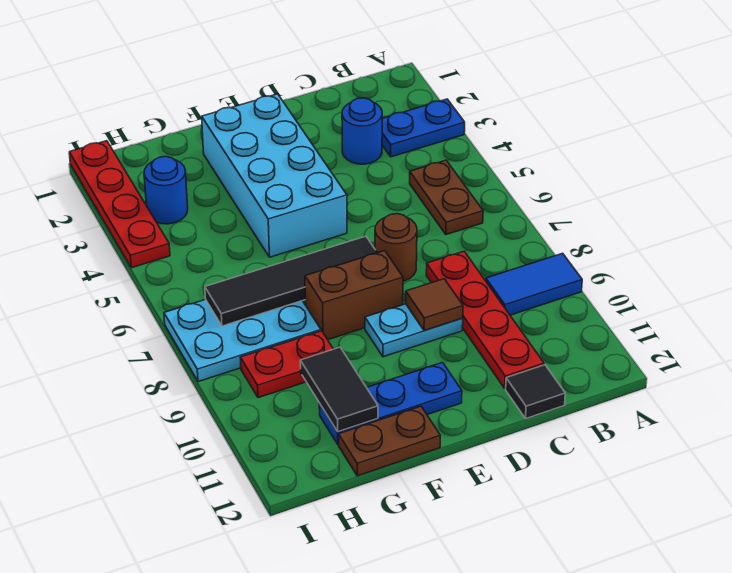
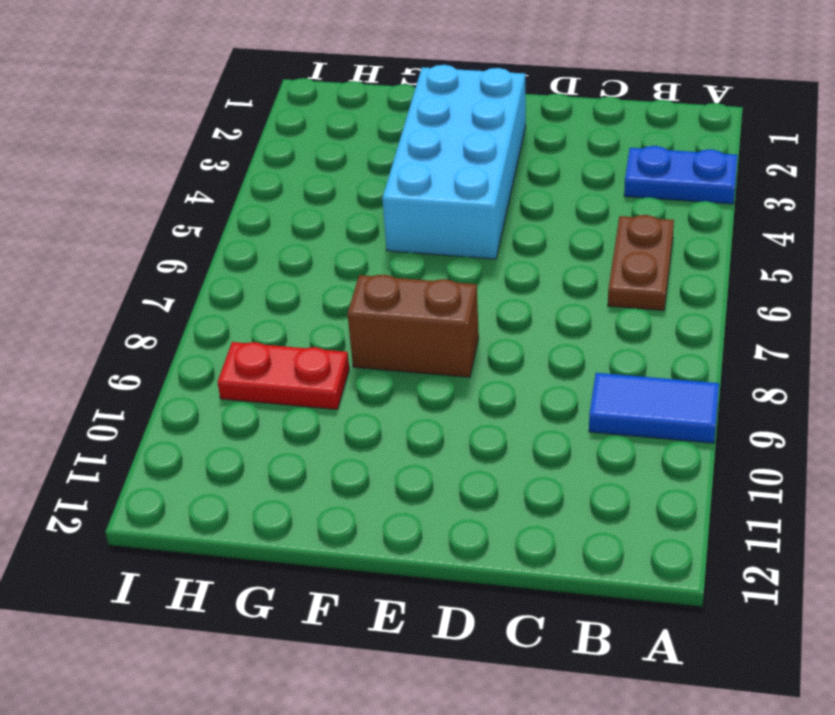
none -> blue 1x1 round brick [342,98,382,164]
none -> red 1x4 plate [426,251,544,388]
none -> black 1x1 tile [506,365,565,419]

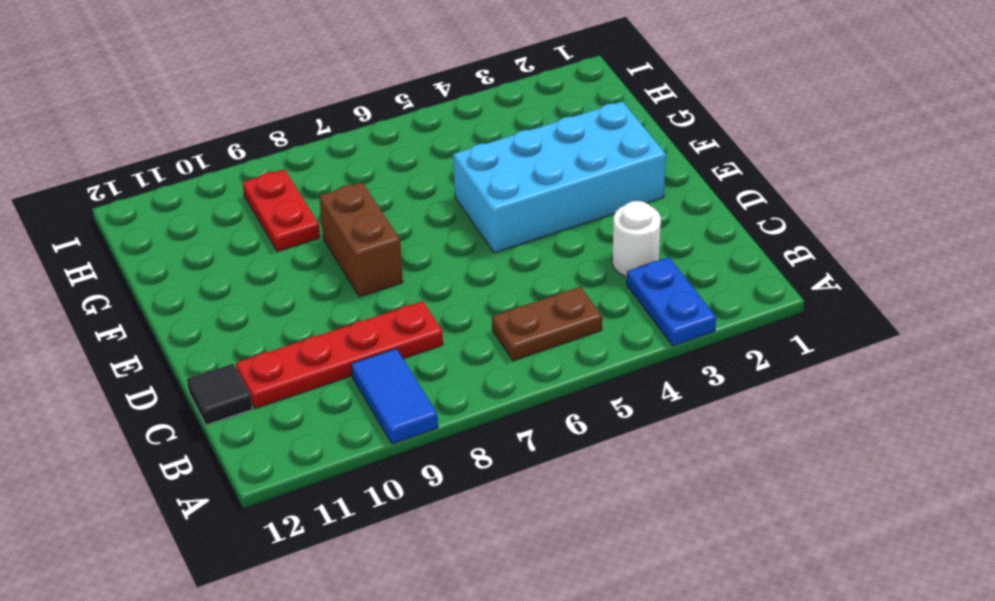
white 1x1 round brick [612,201,661,277] -> blue 1x1 round brick [342,98,382,164]
none -> brown 1x1 round brick [375,214,417,281]
none -> cyan 1x2 plate [365,304,463,357]
none -> blue 1x3 plate [319,362,462,444]

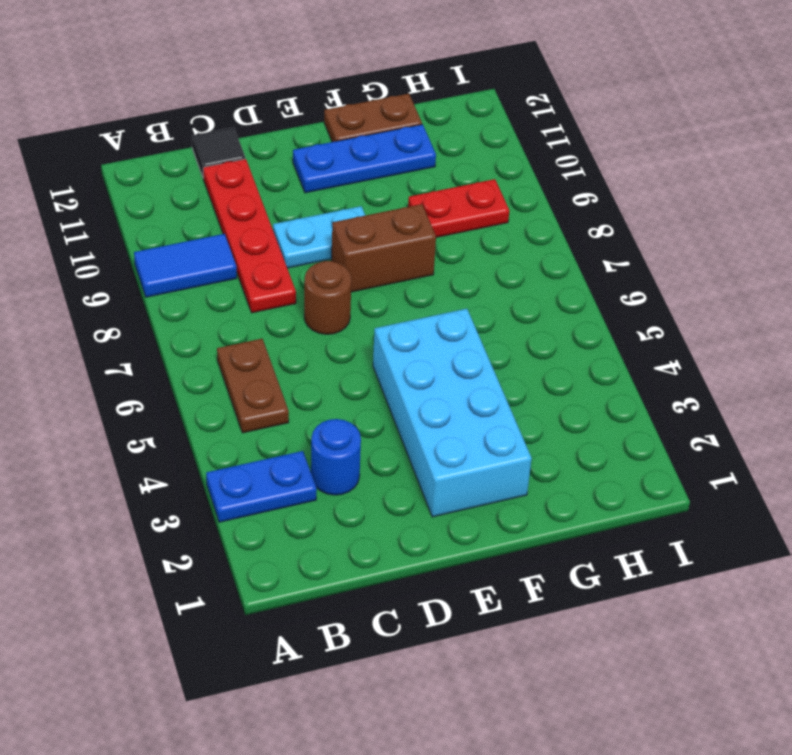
none -> cyan 2x3 plate [164,300,321,382]
none -> blue 1x1 round brick [144,157,188,224]
none -> red 1x4 plate [69,141,170,268]

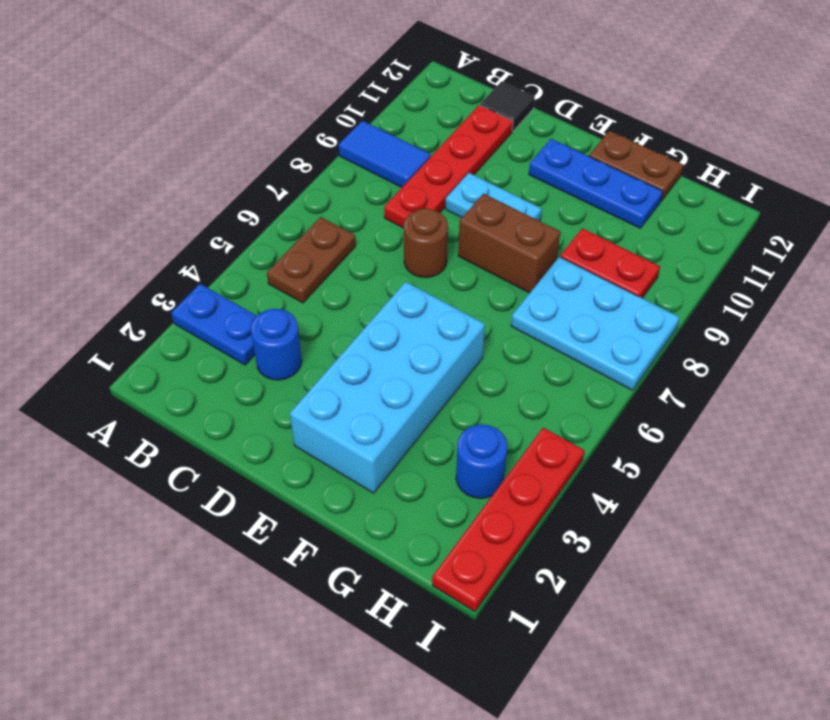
none -> brown 1x1 tile [406,279,463,331]
none -> black 1x4 tile [205,236,377,326]
none -> black 1x2 tile [300,347,378,432]

